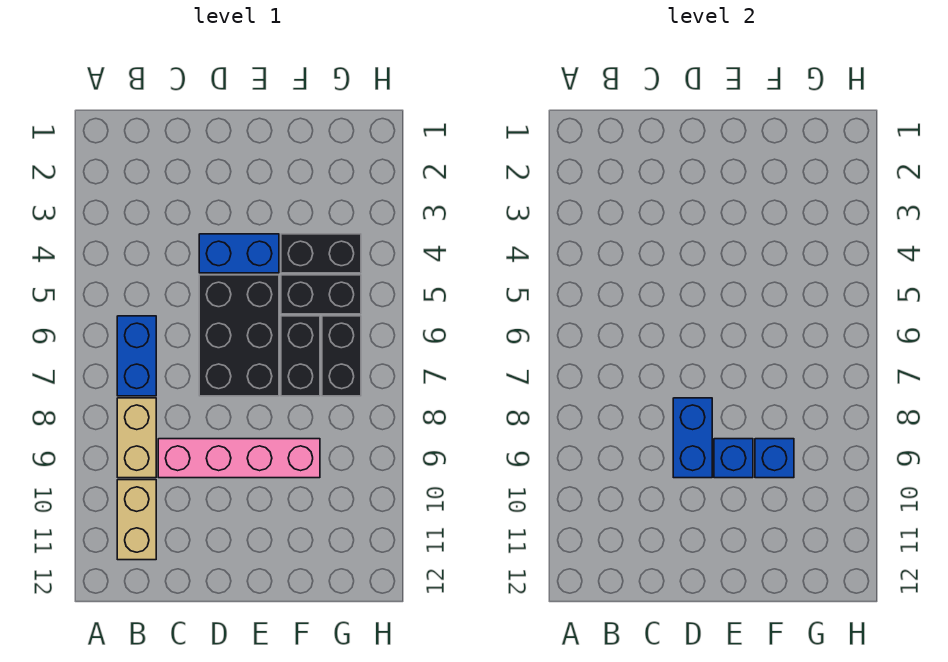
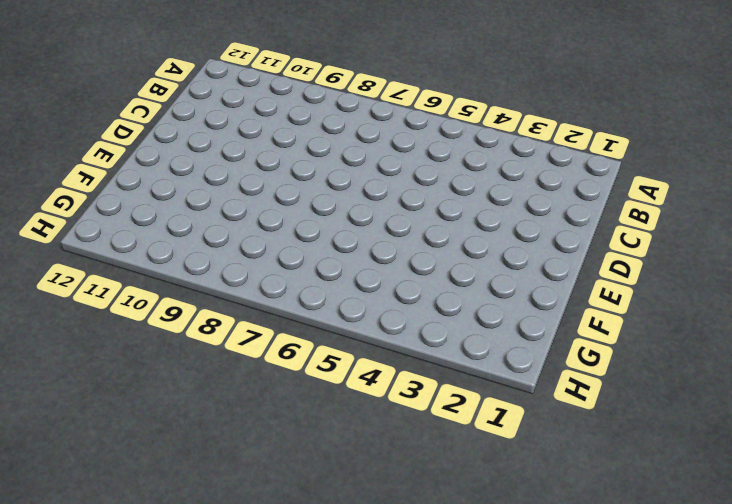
none -> blue 1x2 brick [117,316,156,396]
none -> tan 1x2 brick [117,398,156,478]
none -> tan 1x2 brick [117,480,156,560]

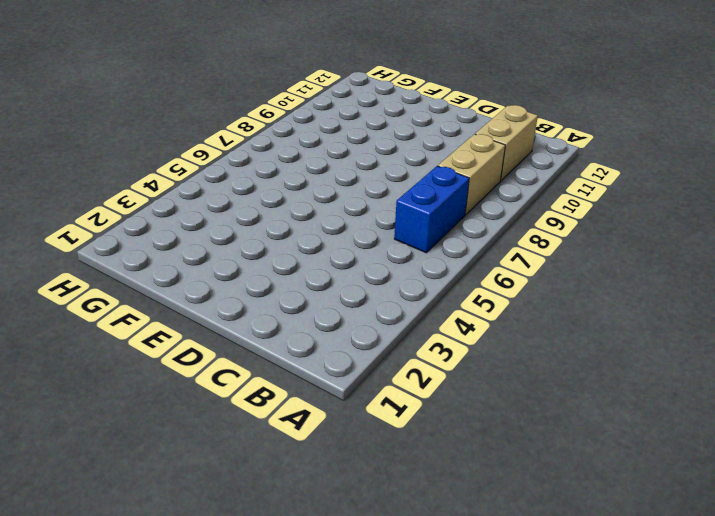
none -> pink 1x4 brick [158,439,320,478]
none -> blue 1x2 brick [199,234,279,273]
none -> black 2x3 brick [199,275,279,396]

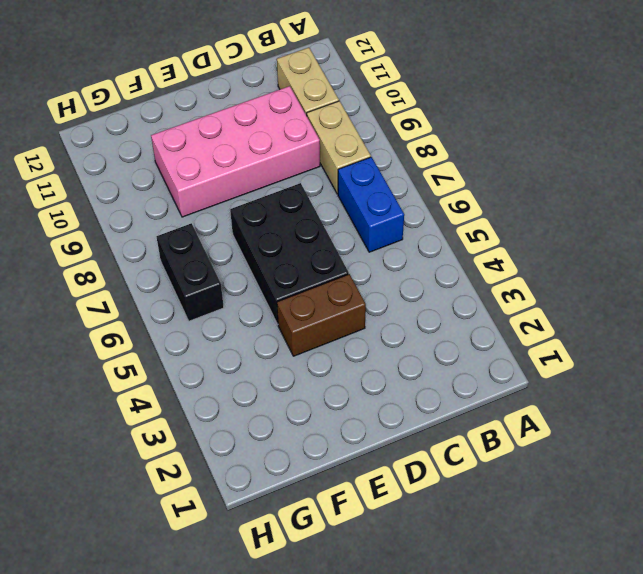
pink 2x4 brick [151,86,320,217] -> pink 1x4 brick [158,439,320,478]
brown 1x2 brick [277,274,366,356] -> blue 1x2 brick [199,234,279,273]
none -> black 1x2 brick [281,234,361,273]
none -> black 1x2 brick [281,275,361,314]
none -> black 1x2 brick [281,316,320,396]

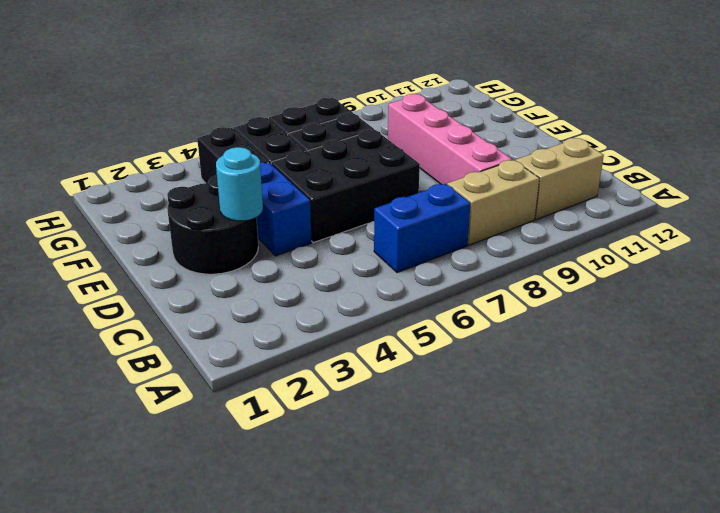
black 2x2 round brick [167,175,258,274] -> none
cyan 1x1 round brick [216,147,263,221] -> none
none -> blue 1x2 brick [673,398,712,478]
none -> blue 1x1 brick [714,439,753,478]
none -> blue 1x1 brick [755,439,794,478]

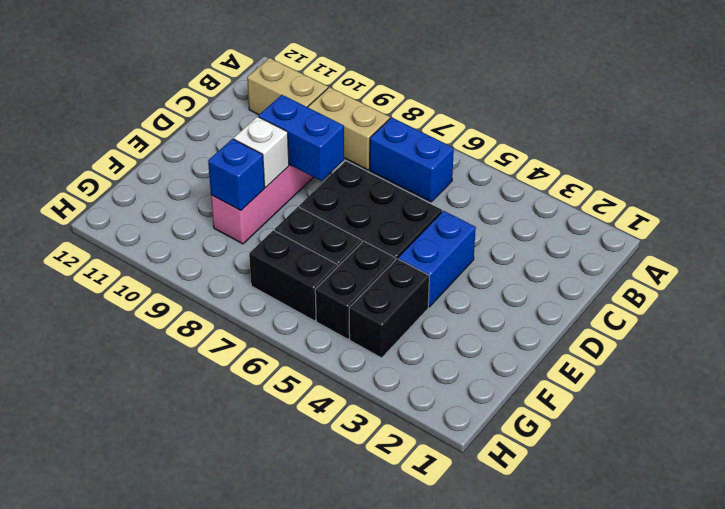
white 1x1 brick [234,116,289,187] -> blue 1x1 brick [714,439,753,478]

